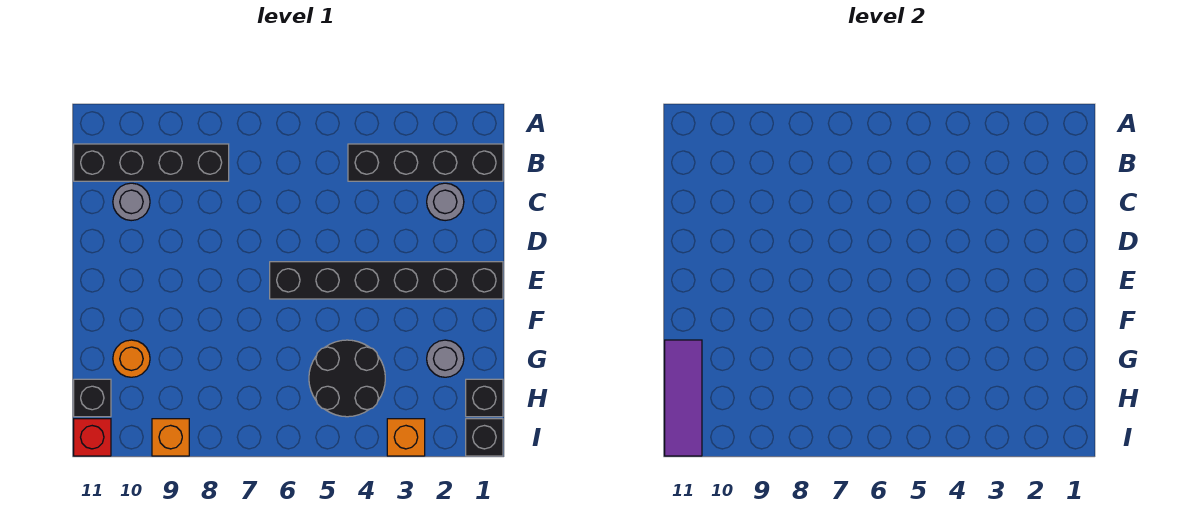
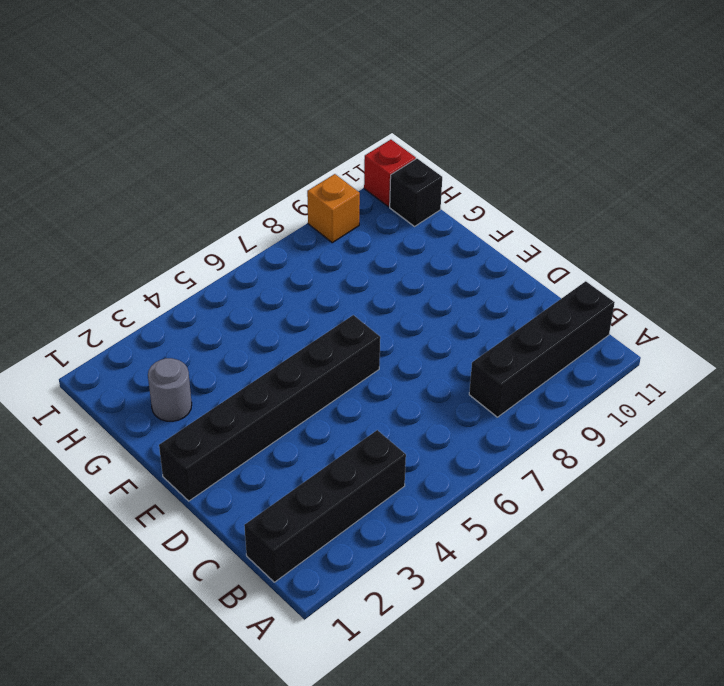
none -> grey 1x1 round brick [427,183,464,221]
none -> grey 1x1 round brick [113,183,150,221]
none -> black 2x2 round brick [309,340,385,417]

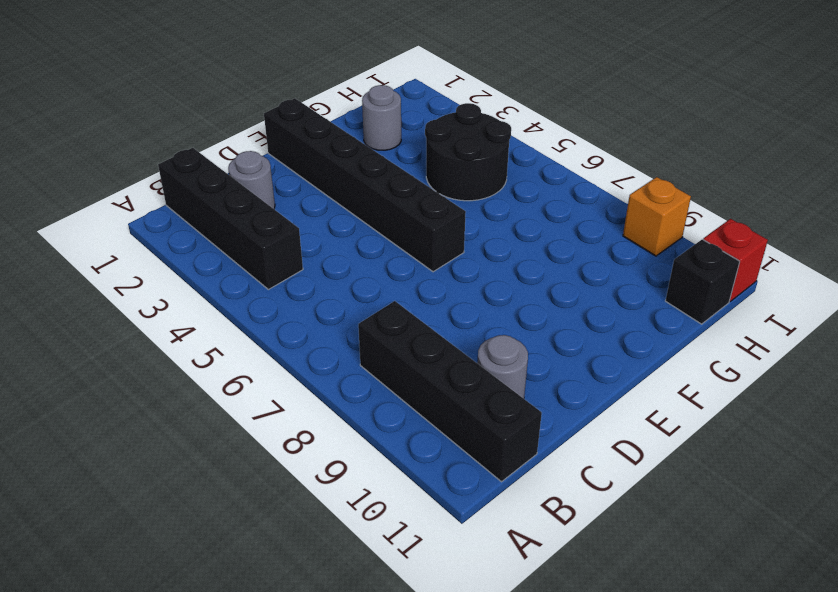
none -> orange 1x1 round brick [113,340,150,377]
none -> black 1x1 brick [466,379,503,417]
none -> black 1x1 brick [466,419,503,456]

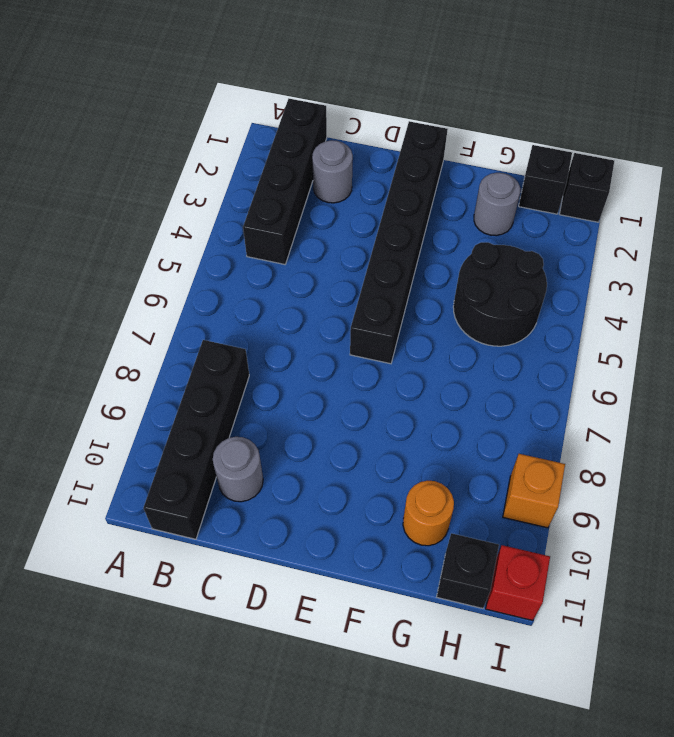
none -> orange 1x1 brick [387,419,425,456]
none -> purple 1x3 tile [665,340,702,456]

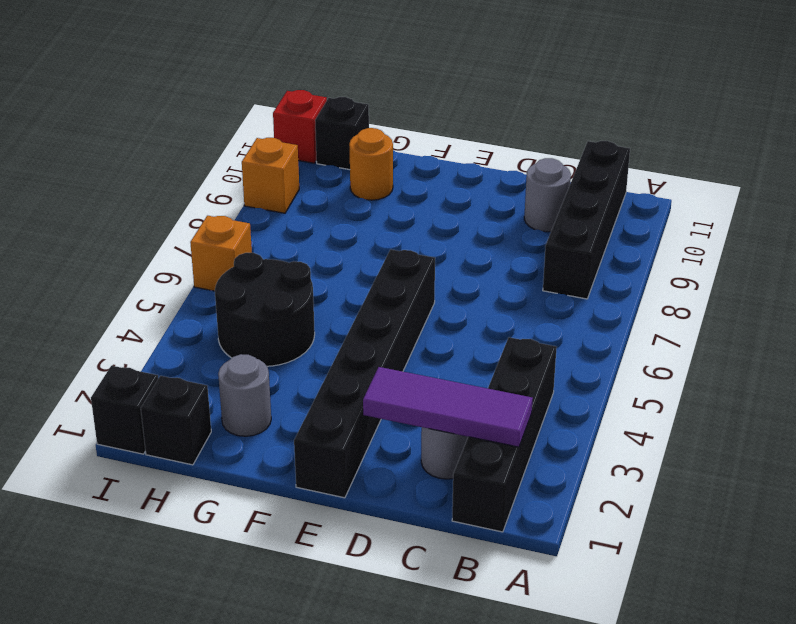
purple 1x3 tile [363,367,533,447] -> purple 1x3 tile moved to [665,340,702,456]
orange 1x1 brick [190,216,252,291] -> orange 1x1 brick moved to [387,419,425,456]

